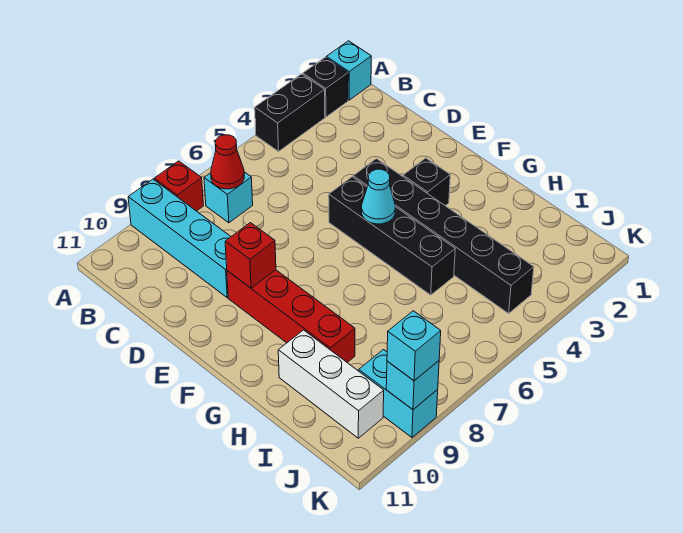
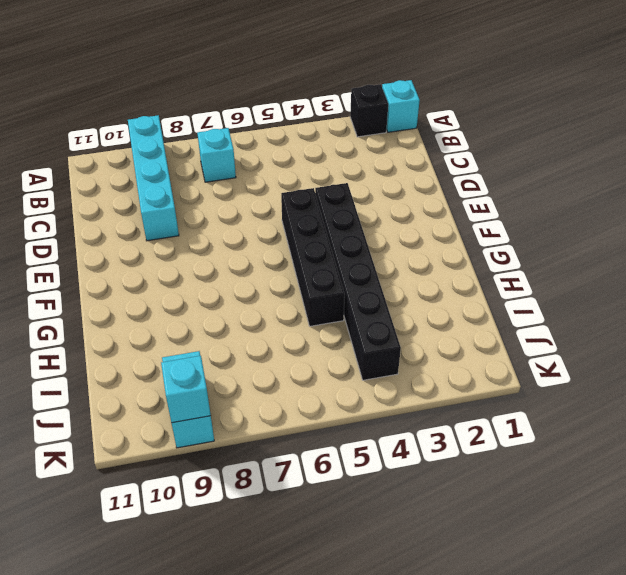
none -> black 1x2 brick [255,74,325,151]
none -> red 1x1 brick [154,161,204,211]
none -> red 1x4 brick [227,270,355,362]

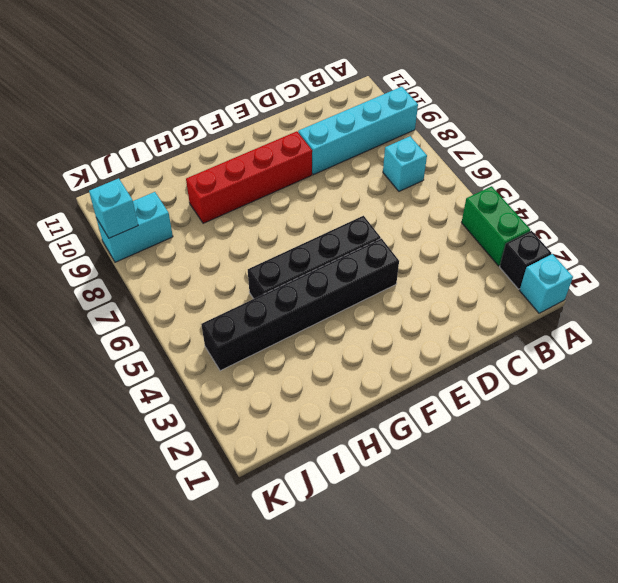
green 1x2 brick [462,186,530,266] -> black 1x2 brick [255,74,325,151]
none -> red 1x1 brick [154,161,204,211]
none -> black 1x1 brick [403,158,450,206]
none -> white 1x3 brick [278,330,384,438]

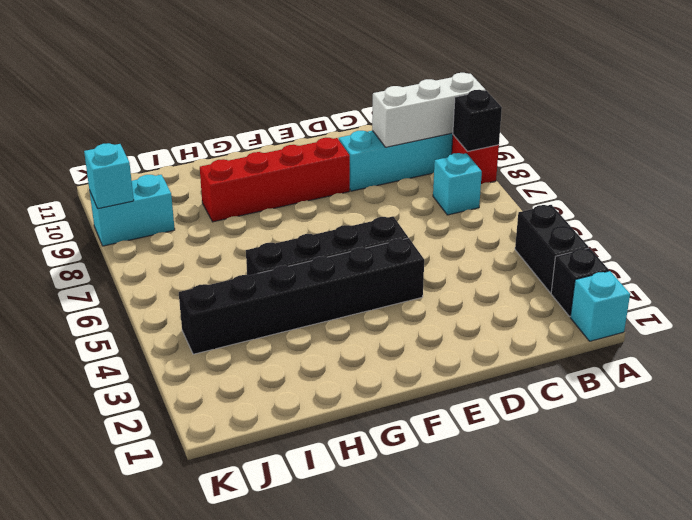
black 1x1 brick [453,90,502,151] -> black 1x1 brick moved to [403,158,450,206]
white 1x3 brick [372,73,486,147] -> white 1x3 brick moved to [278,330,384,438]
none -> red 1x1 cone [211,135,244,189]
none -> red 1x1 brick [225,223,276,288]
none -> cyan 1x1 cone [362,169,395,224]

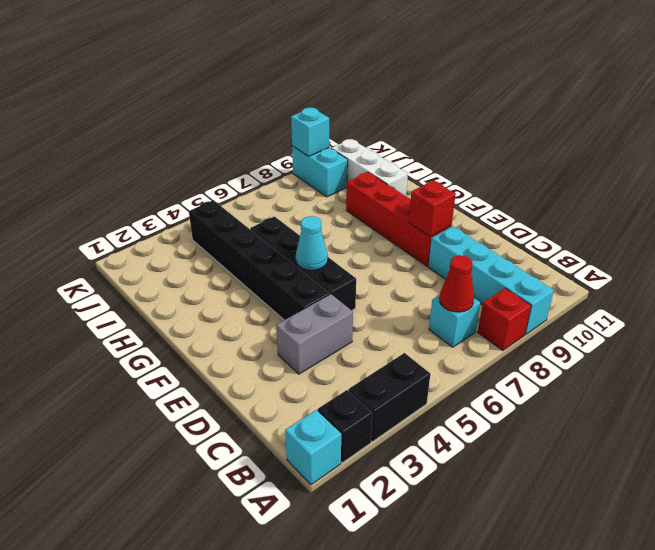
grey 1x2 brick [276,294,353,374] -> none
none -> black 1x1 brick [403,158,450,206]
none -> cyan 1x1 brick [387,311,441,381]

